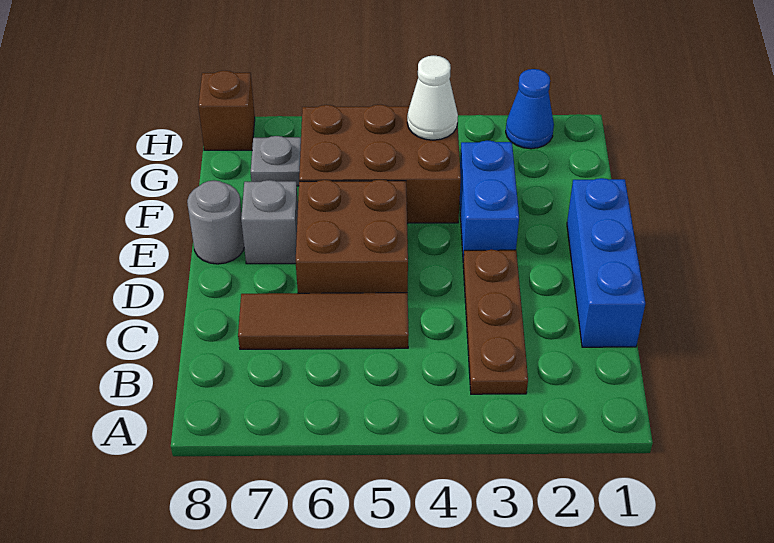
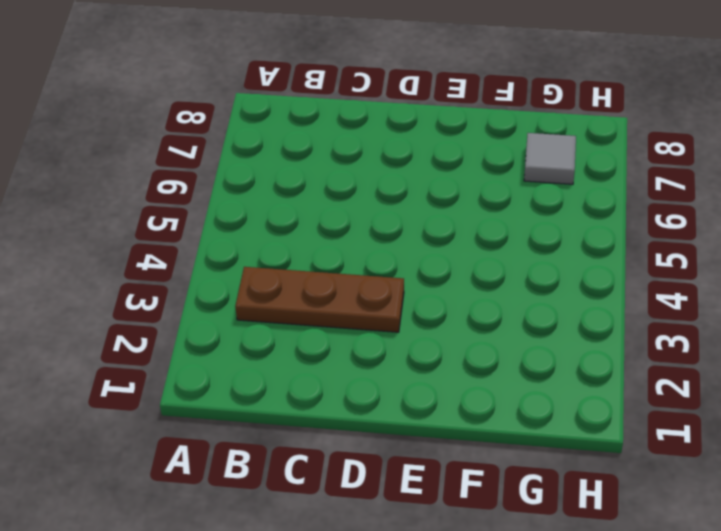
grey 1x1 tile [524,133,576,184] -> grey 1x1 plate [251,136,301,186]
none -> blue 1x3 brick [567,178,645,347]
none -> brown 1x3 tile [238,293,409,349]
none -> brown 2x2 brick [296,180,408,293]

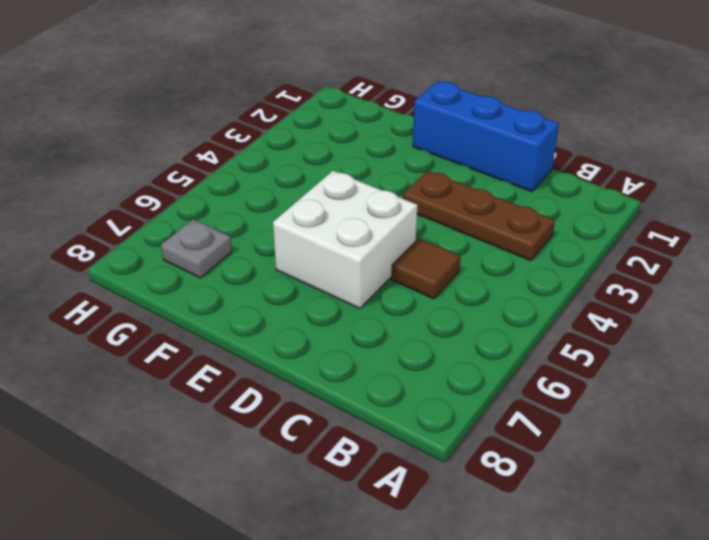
brown 1x1 tile [391,238,461,299] -> brown 1x3 tile [238,293,409,349]
white 2x2 brick [273,171,417,309] -> brown 2x2 brick [296,180,408,293]
none -> blue 1x2 brick [460,140,519,260]
none -> grey 1x1 brick [241,180,298,264]
none -> grey 1x1 round brick [187,180,244,264]

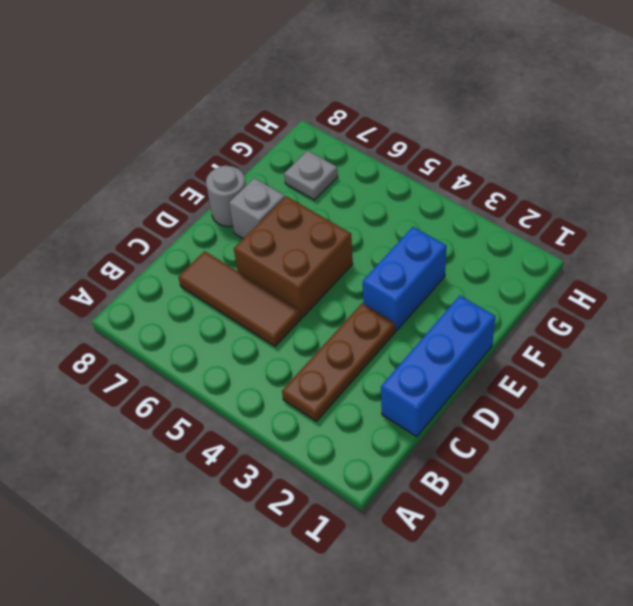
none -> brown 2x3 brick [299,105,461,223]
none -> blue 1x1 cone [506,69,554,149]
none -> brown 1x1 brick [198,71,255,150]

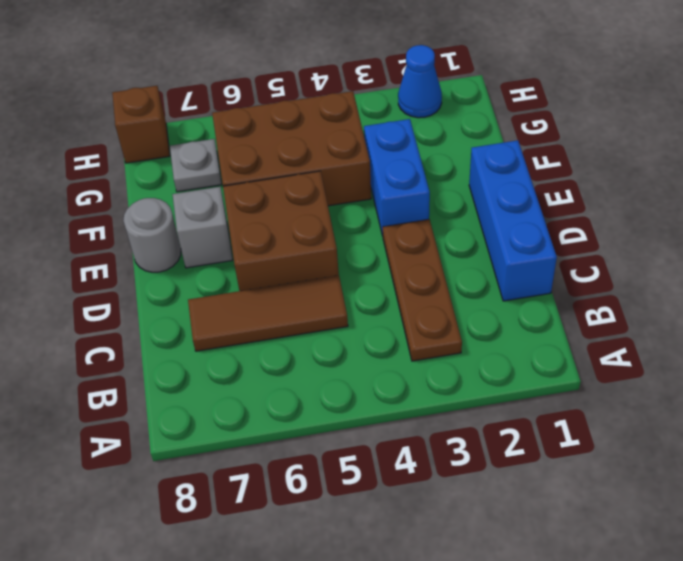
none -> white 1x1 cone [407,56,458,140]

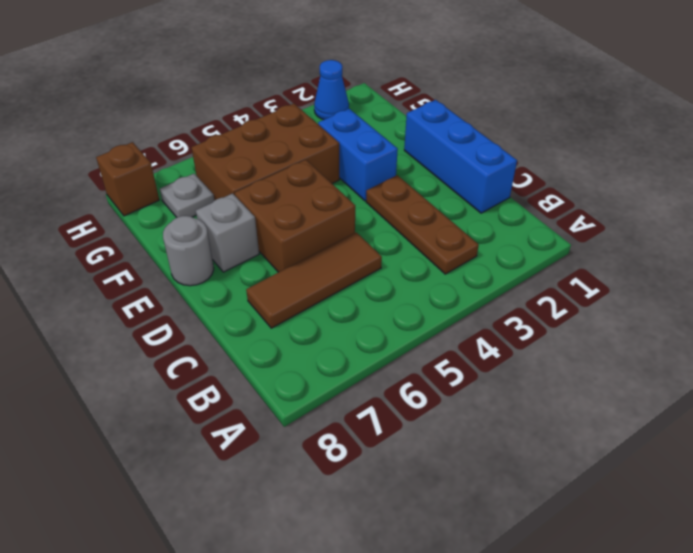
none -> white 1x1 cone [407,56,458,140]

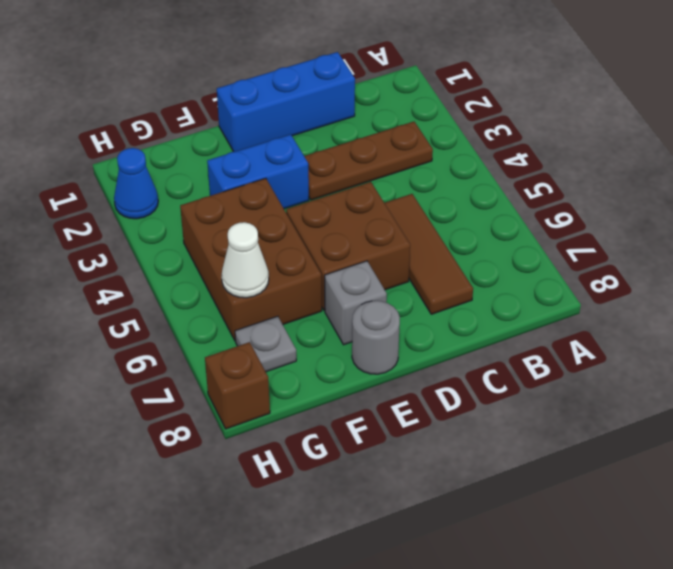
white 1x1 cone [222,222,269,298] -> white 1x1 cone moved to [407,56,458,140]

